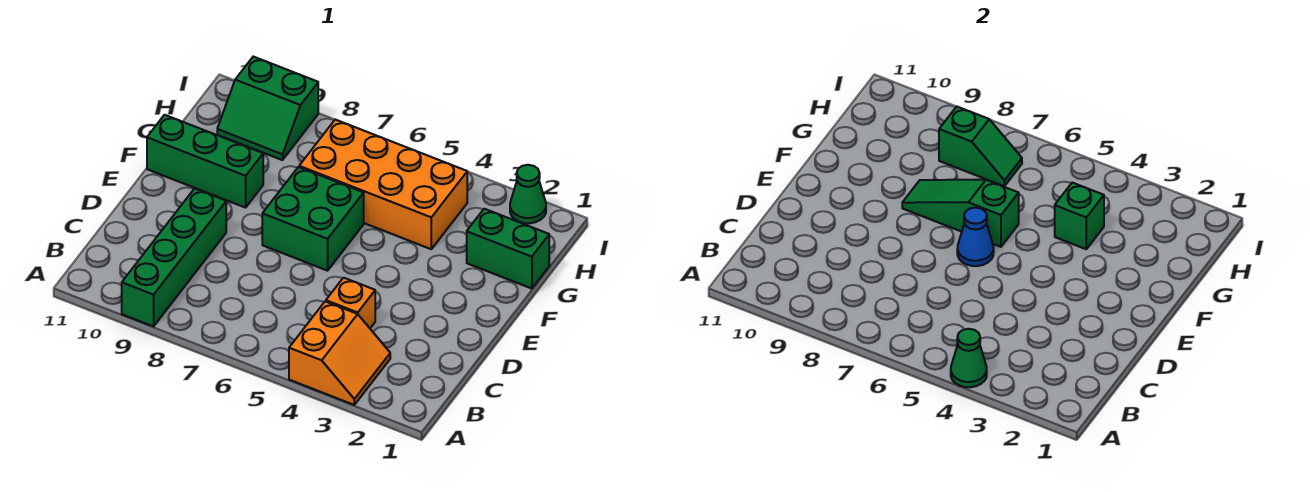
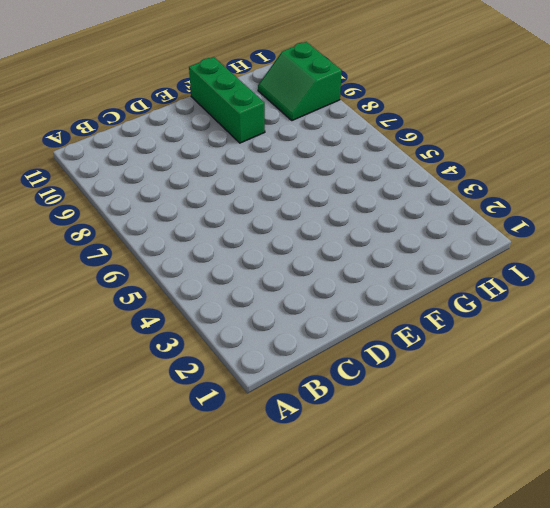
none -> orange 2x2 slope [289,301,390,405]
none -> green 1x4 brick [122,188,226,326]
none -> orange 1x1 brick [326,278,375,328]

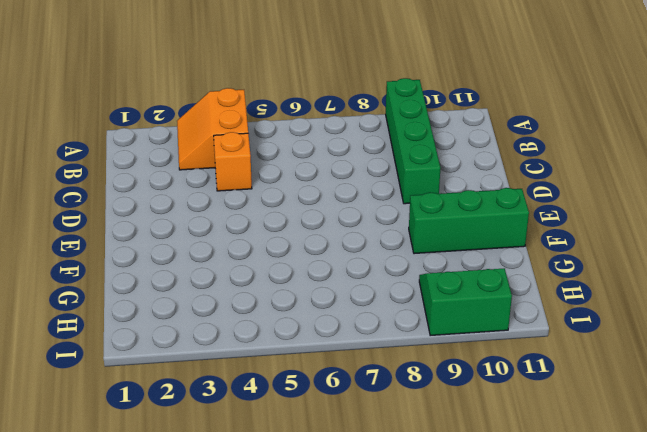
none -> green 2x2 brick [262,167,364,271]
none -> green 1x2 brick [467,209,549,289]
none -> orange 2x4 brick [299,120,467,249]

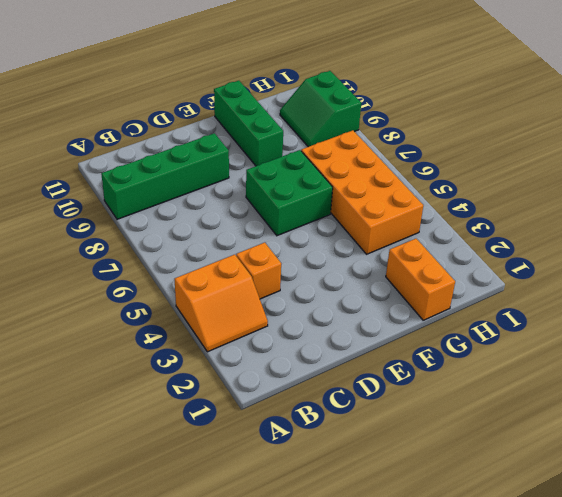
orange 1x2 brick [386,239,455,320] -> green 1x2 brick [467,209,549,289]
none -> green 1x1 cone [510,165,546,223]
none -> green 1x1 cone [951,329,987,387]
none -> blue 1x1 cone [957,208,994,266]

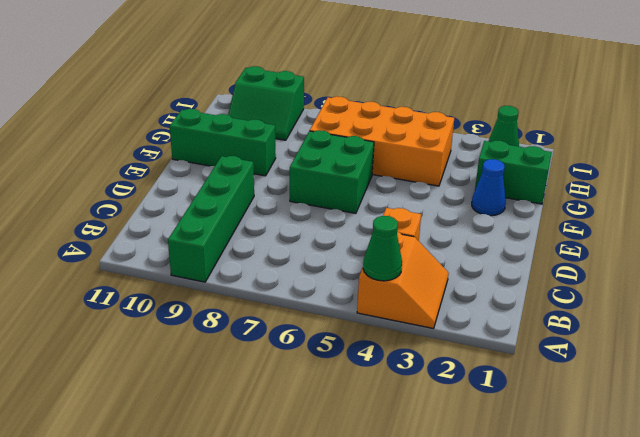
blue 1x1 cone [472,159,506,216] -> blue 1x1 cone moved to [957,208,994,266]
none -> green 1x3 slope [902,180,1019,247]
none -> green 1x1 brick [1055,183,1104,249]
none -> green 1x2 slope [939,107,1022,186]

